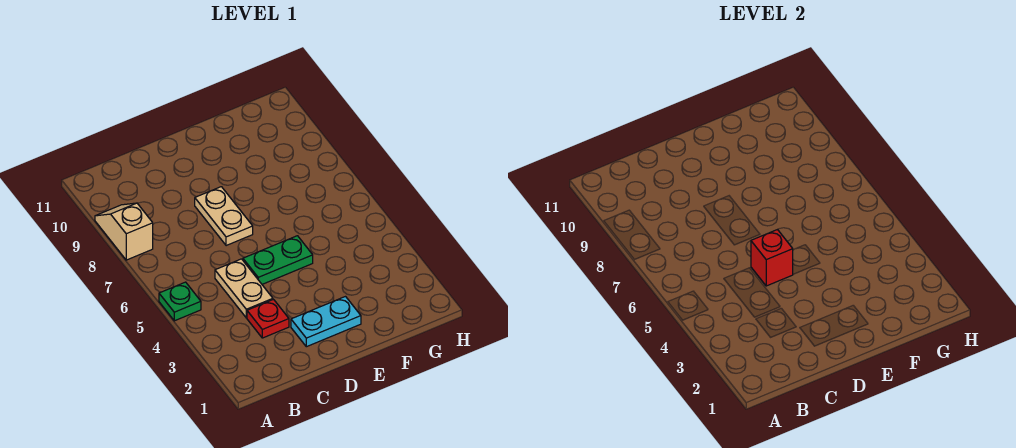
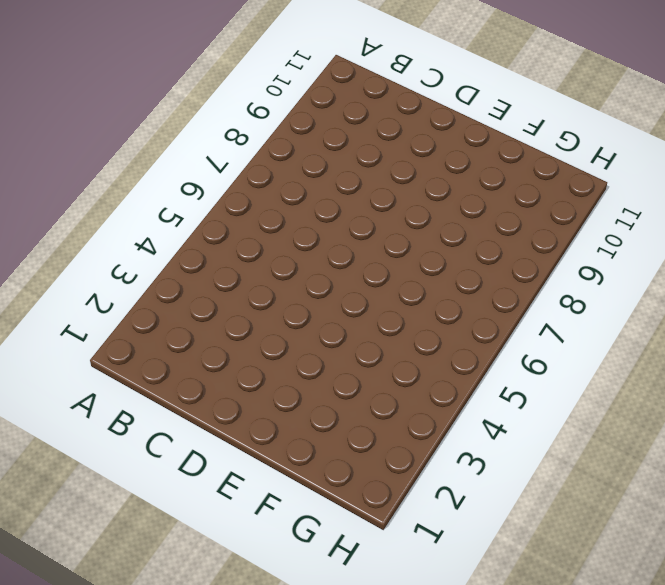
none -> green 1x1 plate [159,282,201,321]
none -> tan 1x2 slope [95,203,153,260]

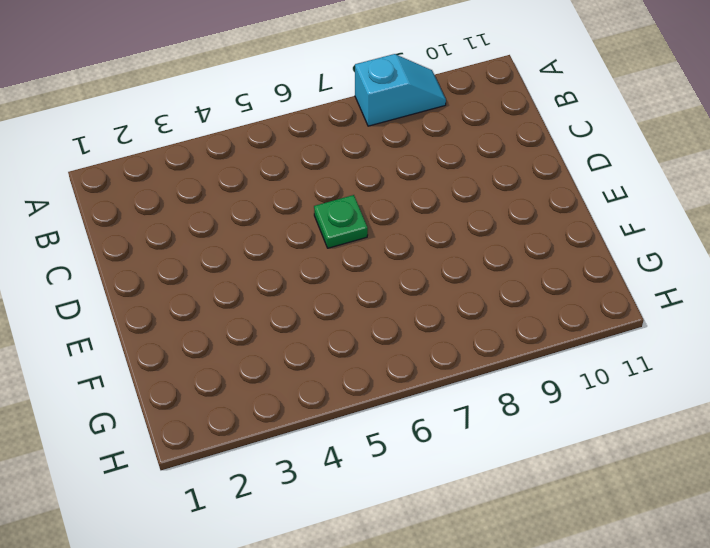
cyan 1x2 slope [355,54,446,126] -> tan 1x2 slope [95,203,153,260]
green 1x1 plate [314,195,368,248] -> green 1x1 plate moved to [159,282,201,321]
none -> red 1x1 plate [247,300,289,338]
none -> tan 1x2 plate [215,259,273,318]

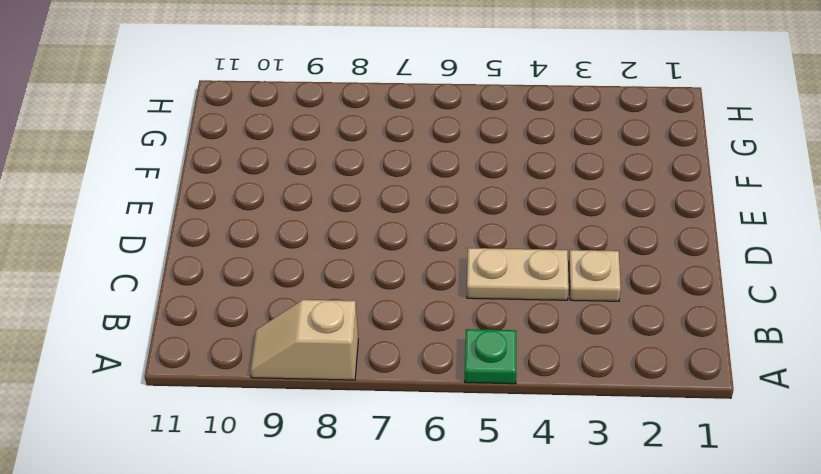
tan 1x1 plate [569,250,621,301] -> red 1x1 plate [247,300,289,338]
none -> cyan 1x2 plate [291,297,361,347]
none -> green 1x2 plate [243,236,313,284]

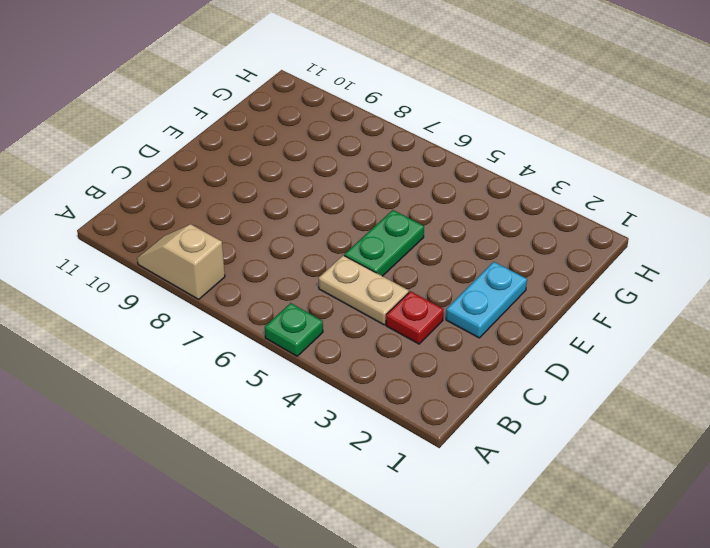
none -> tan 1x2 plate [195,187,253,246]
none -> red 1x1 brick [751,229,793,286]

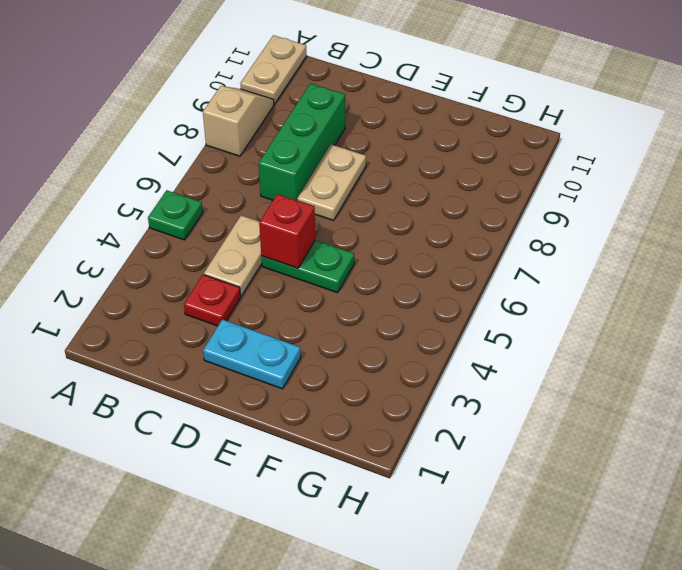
tan 1x2 plate [240,35,307,104] -> none
green 1x3 brick [259,84,345,200] -> none

